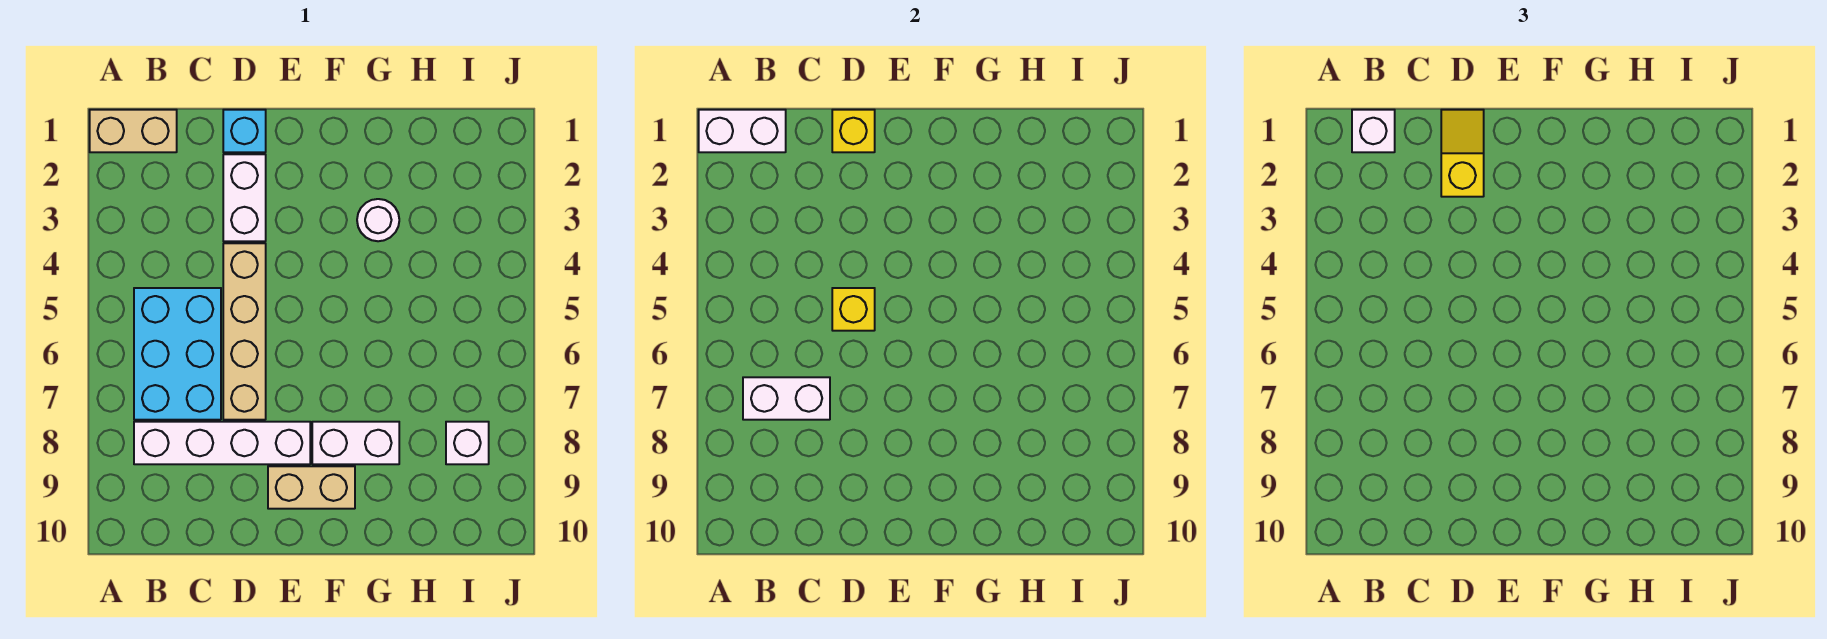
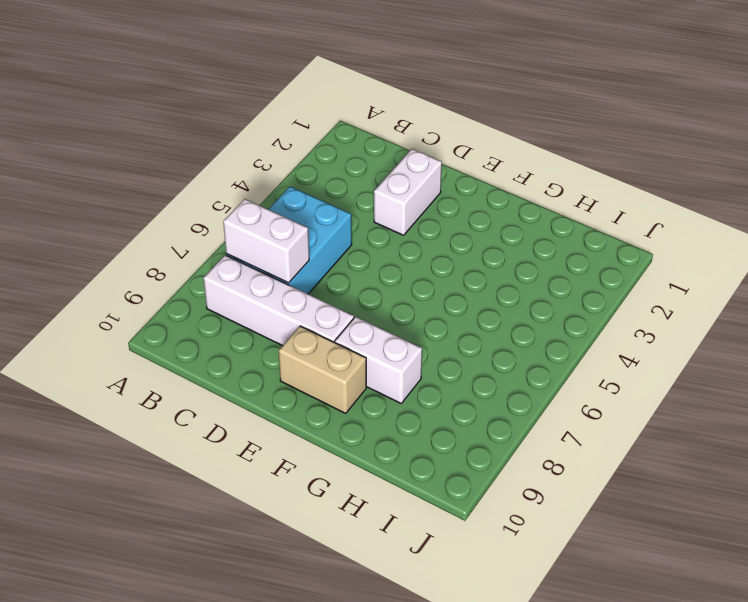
none -> tan 1x2 brick [90,110,177,152]
none -> cyan 1x1 brick [223,110,266,152]
none -> tan 1x4 brick [223,243,266,420]

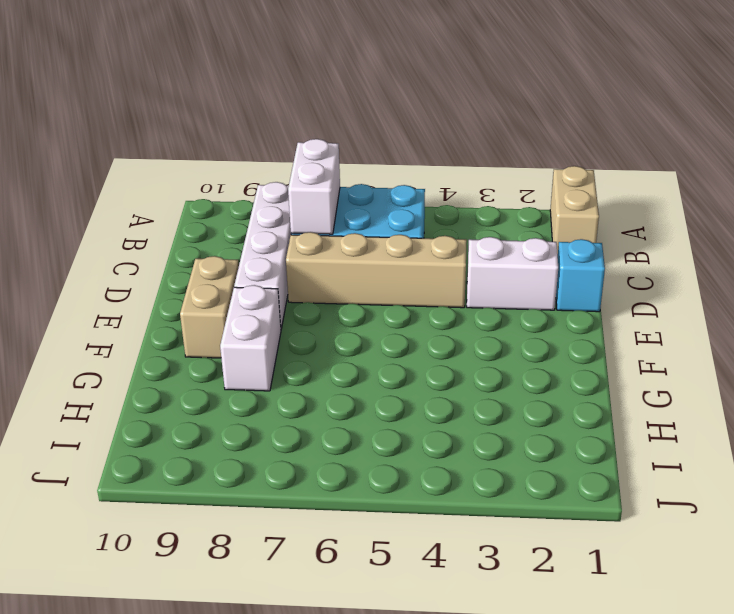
none -> white 1x1 round brick [357,199,399,241]
none -> white 1x1 brick [446,422,489,464]
none -> white 1x2 brick [699,110,786,152]

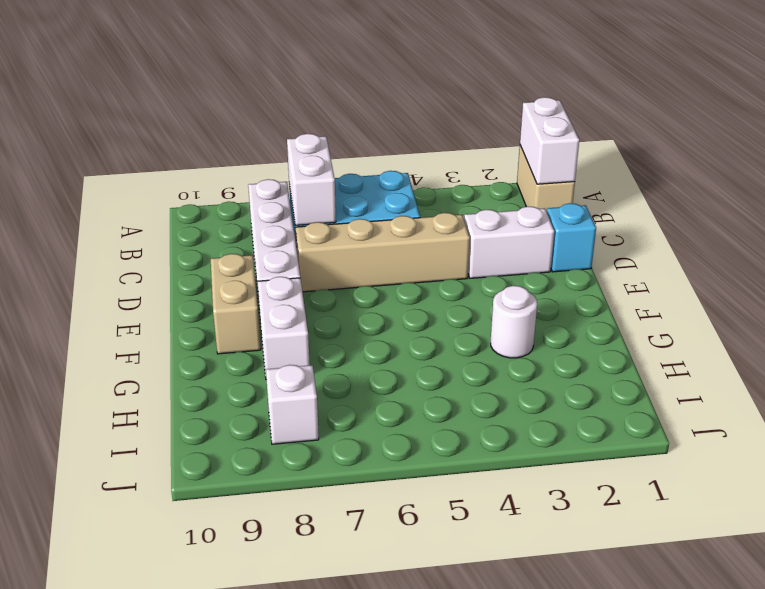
none -> yellow 1x1 brick [832,110,875,152]
none -> yellow 1x1 brick [832,288,875,331]
none -> white 1x1 brick [1352,110,1395,152]

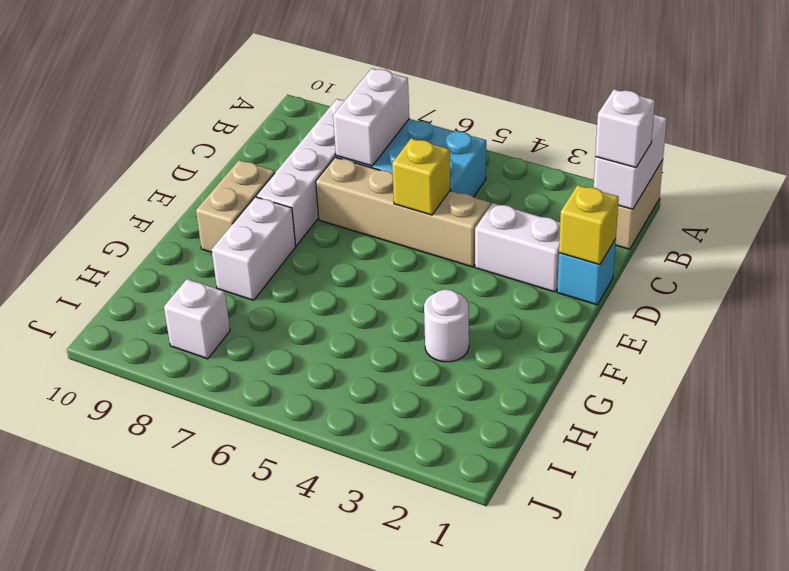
none -> yellow 1x2 slope [1441,110,1484,197]

